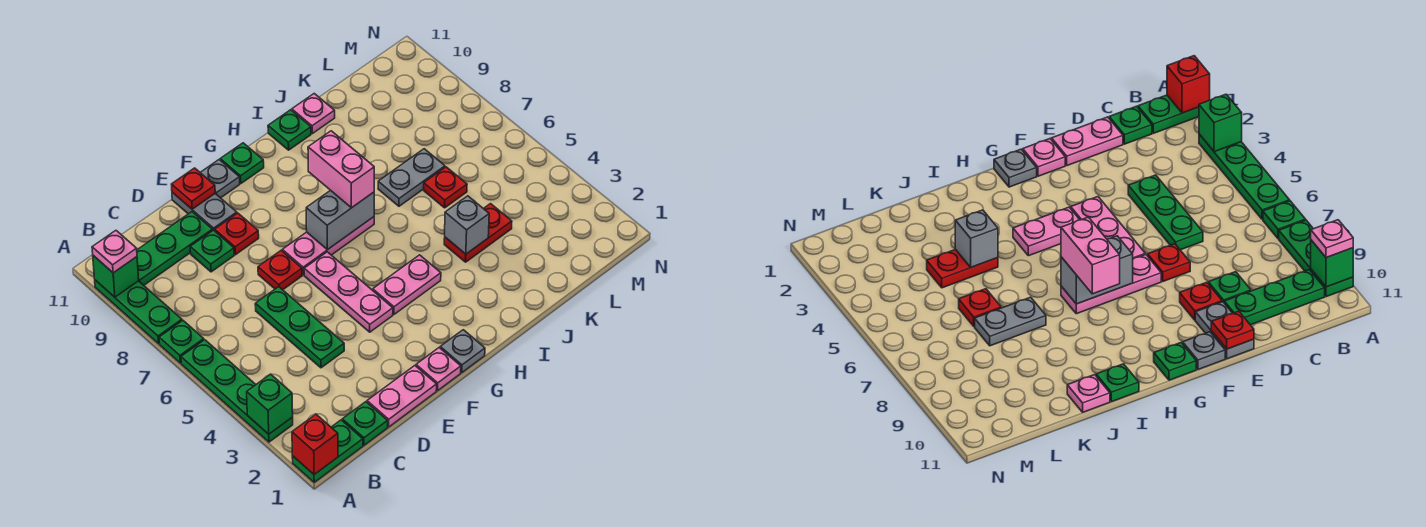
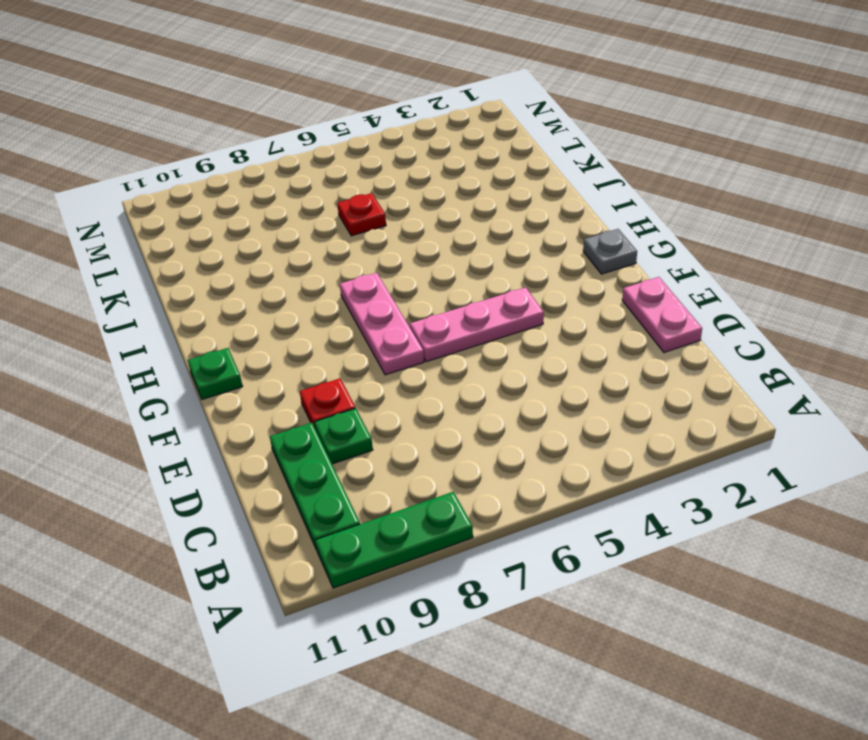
none -> green 1x2 plate [292,420,363,482]
none -> green 1x4 plate [181,340,293,442]
none -> green 1x1 plate [159,320,204,363]
none -> green 1x1 plate [342,402,388,445]

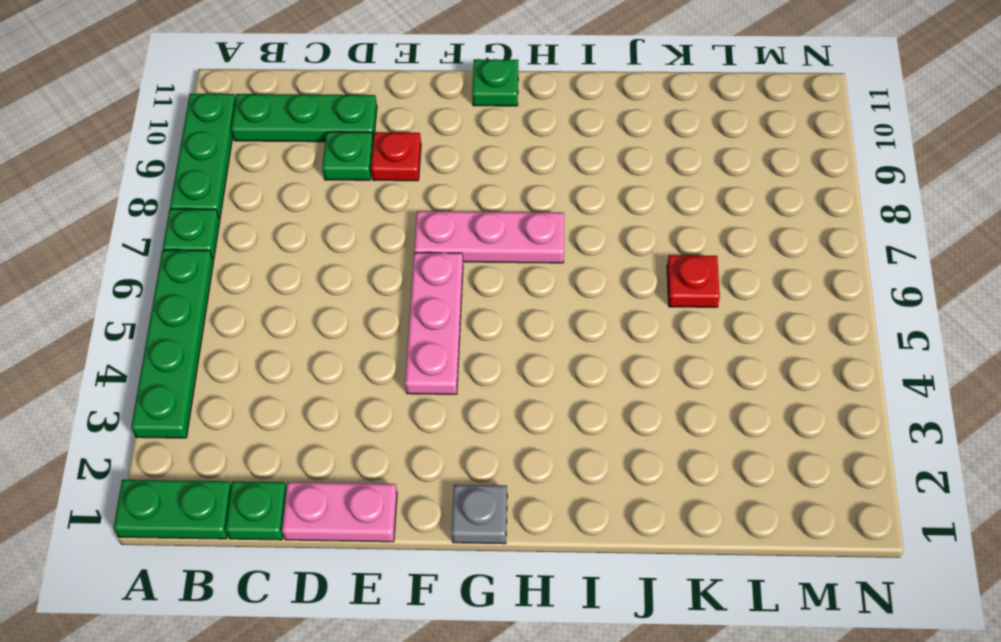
none -> green 1x3 plate [255,287,344,368]
none -> red 1x1 plate [258,250,302,290]
none -> grey 1x2 plate [172,192,237,231]
none -> pink 1x1 plate [416,348,461,390]

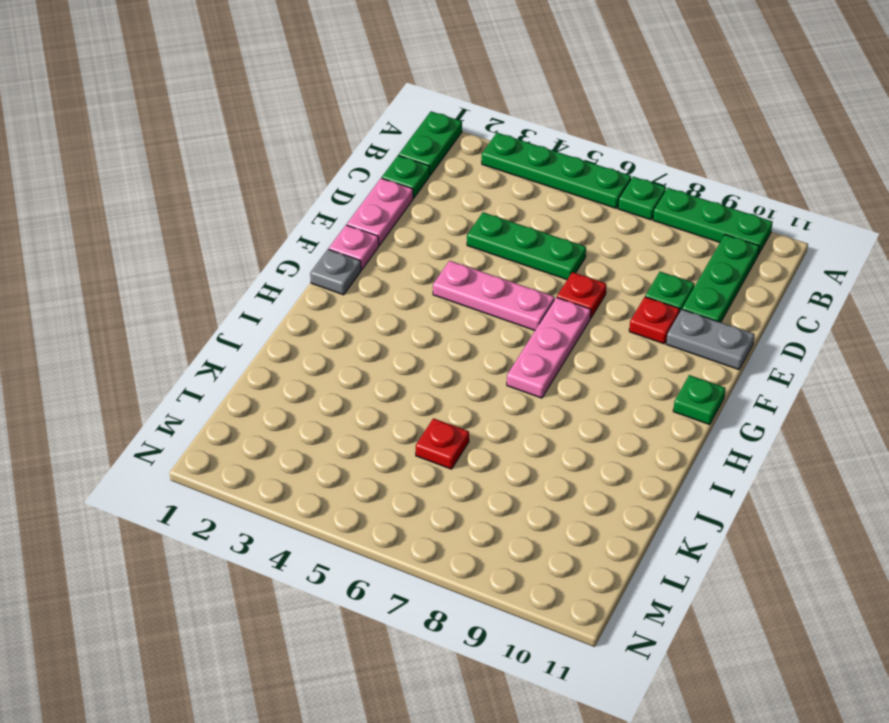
none -> grey 1x1 plate [200,160,240,198]
none -> pink 1x2 plate [373,255,441,314]
none -> green 1x1 plate [268,110,311,150]
none -> red 1x2 plate [444,204,512,262]

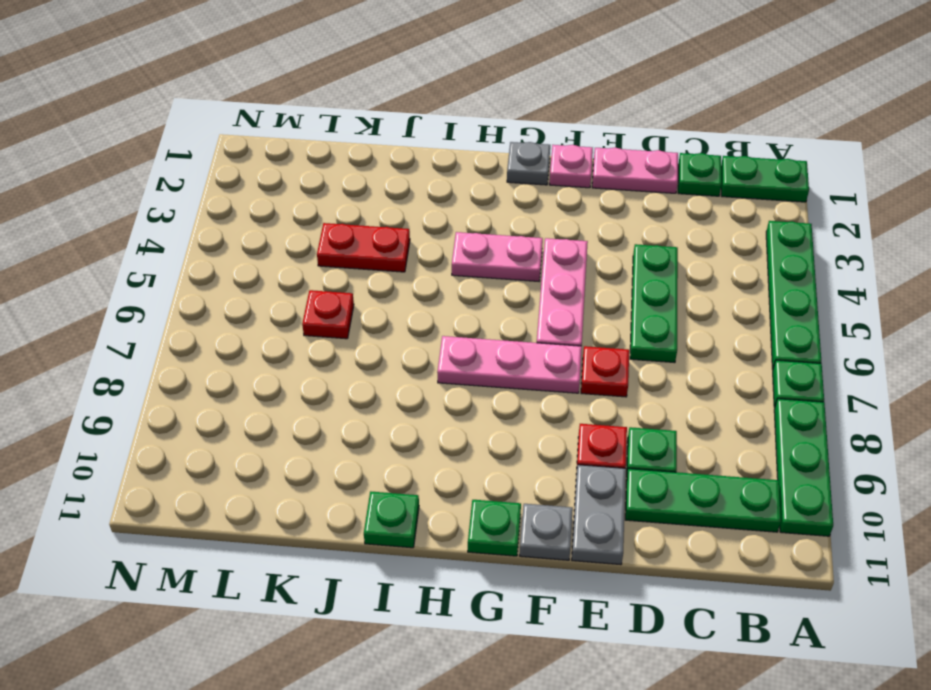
none -> grey 1x2 plate [378,149,445,206]
none -> pink 1x1 plate [292,94,335,134]
none -> red 1x1 brick [292,414,338,475]
none -> green 1x1 brick [247,374,293,434]

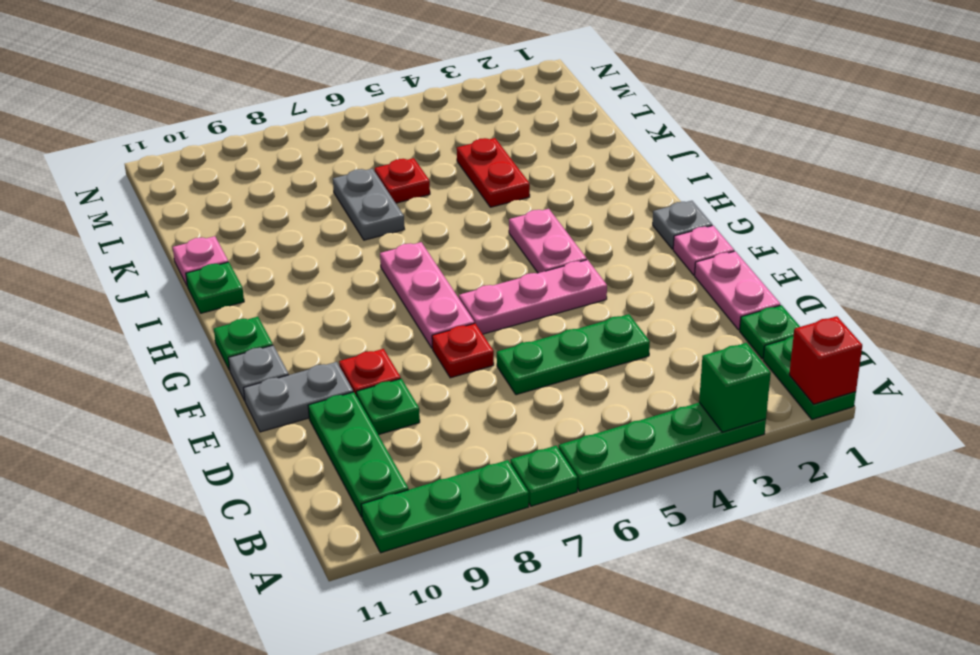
none -> green 1x1 brick [93,256,139,297]
none -> red 1x1 plate [172,168,215,209]
none -> grey 1x2 brick [306,190,374,250]
none -> grey 1x1 brick [445,196,489,254]

